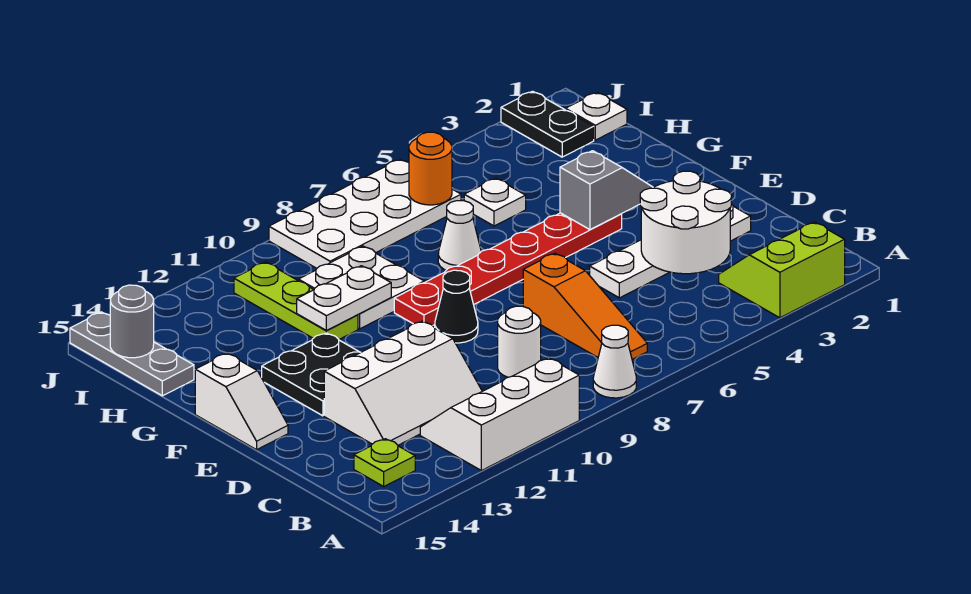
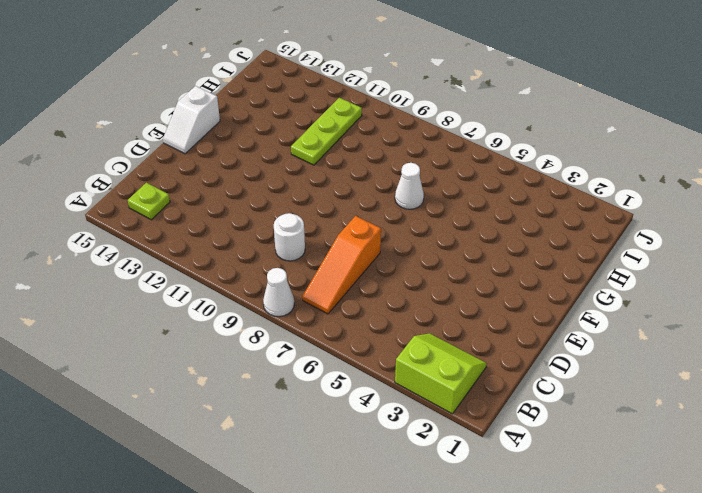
none -> white 2x3 slope [420,358,579,471]
none -> white 2x3 slope [324,321,482,445]
none -> white 1x4 plate [590,204,751,298]

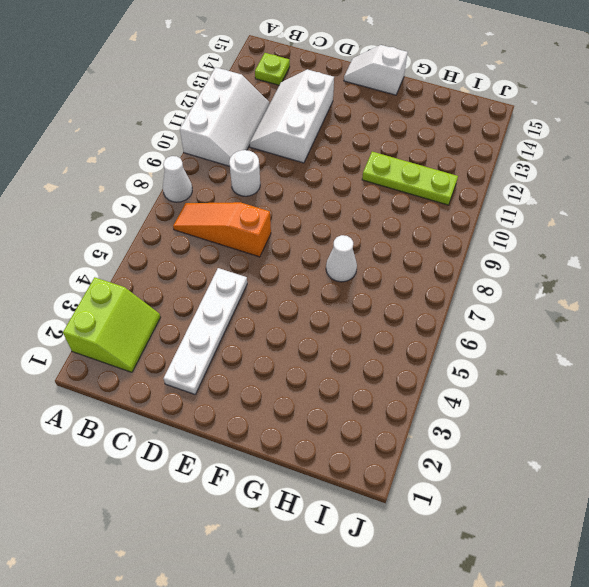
none -> black 1x1 cone [435,270,478,343]
none -> black 2x2 plate [262,333,361,416]
none -> red 1x6 plate [394,213,622,326]

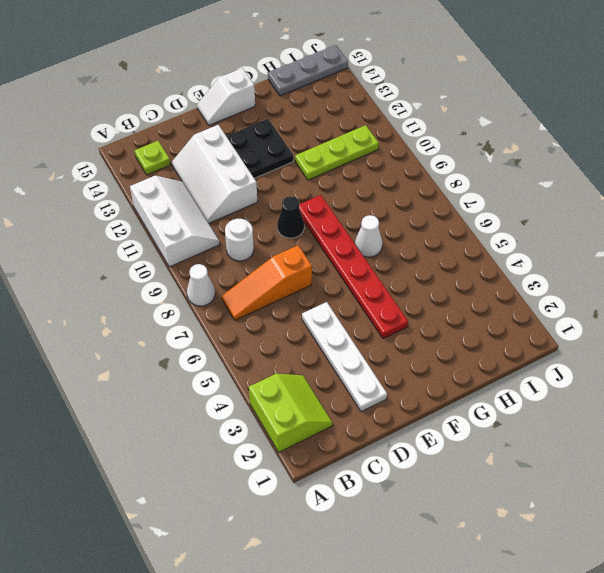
none -> white 2x2 plate [298,246,424,329]
none -> white 1x1 plate [464,178,526,226]
none -> white 1x1 plate [566,92,627,140]

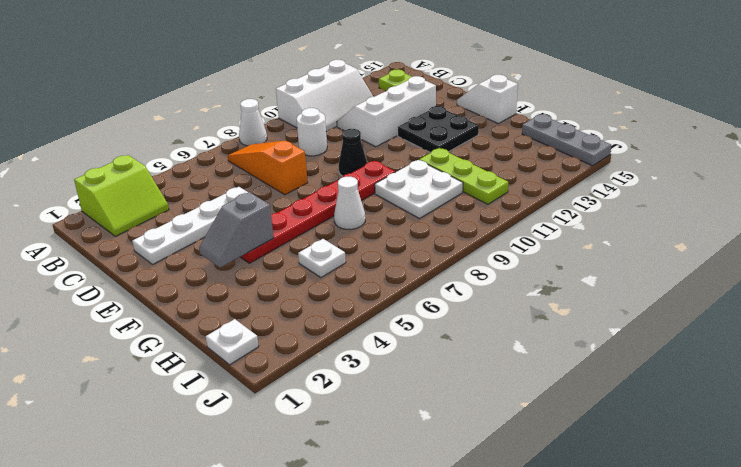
none -> black 1x2 plate [501,91,594,157]
none -> white 2x4 plate [269,159,461,268]
none -> white 2x2 round brick [640,171,731,274]

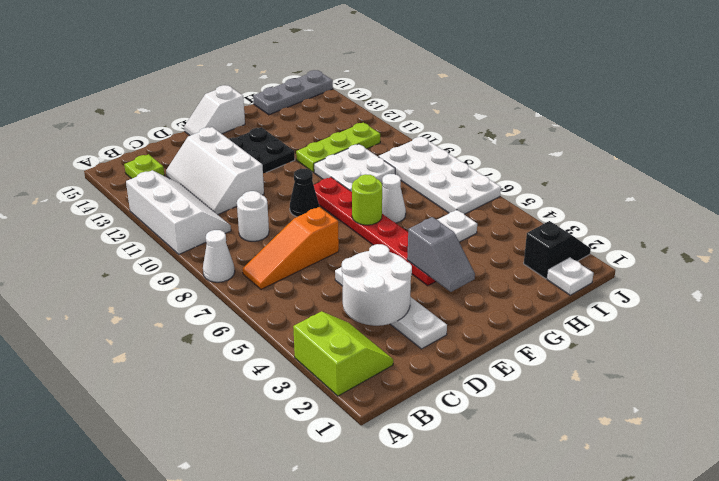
lime 1x1 round brick [352,174,382,225] -> none
black 1x2 slope [524,221,591,279] -> black 1x2 plate [501,91,594,157]
none -> white 1x2 plate [297,266,391,331]
none -> orange 1x1 round brick [409,132,452,205]
none -> grey 1x1 round brick [110,285,154,358]

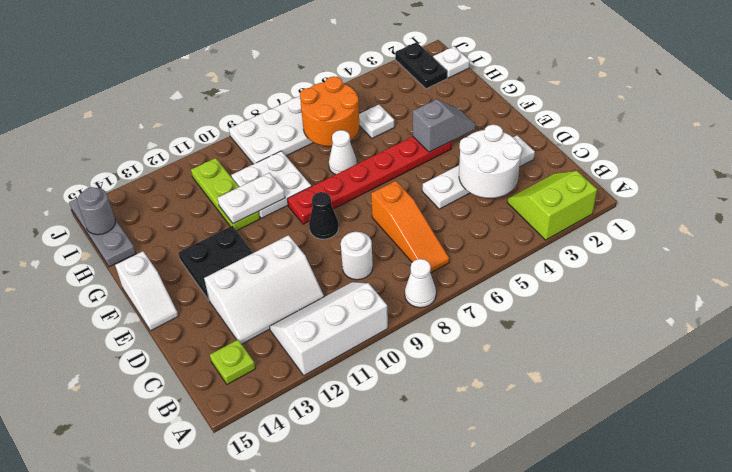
orange 2x2 round brick [300,76,360,146] -> orange 1x1 round brick [409,132,452,205]

